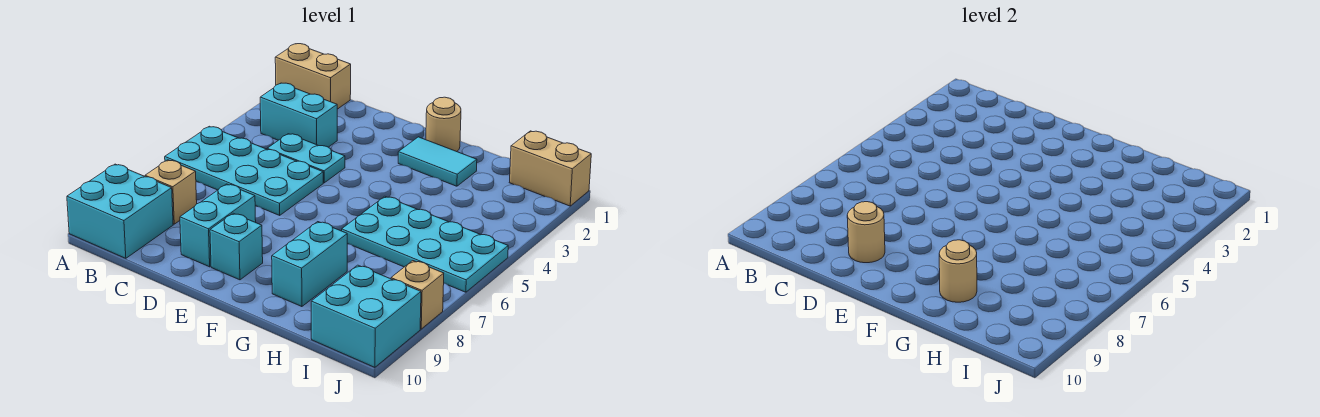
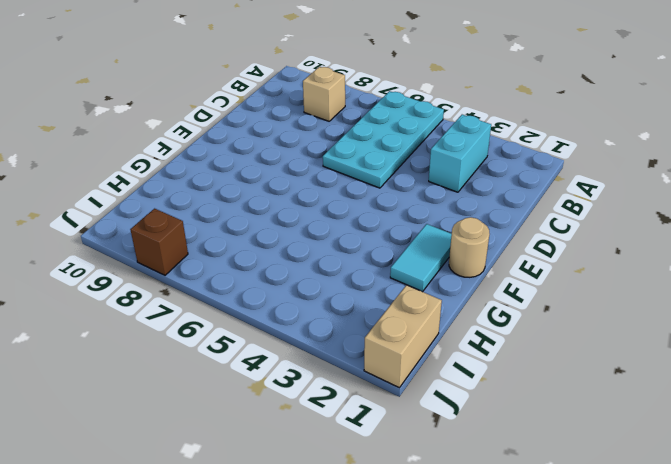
brown 1x1 brick [130,209,188,275] -> tan 1x1 brick [391,261,444,329]
none -> tan 1x2 brick [275,44,351,109]
none -> cyan 2x2 brick [67,164,173,258]
none -> cyan 1x2 plate [267,134,345,183]

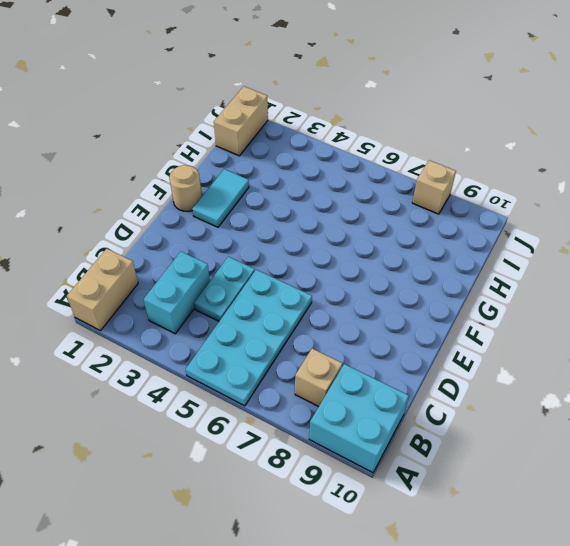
none -> cyan 1x2 brick [180,184,256,267]
none -> cyan 1x1 brick [210,213,263,280]
none -> cyan 2x4 plate [342,196,508,292]

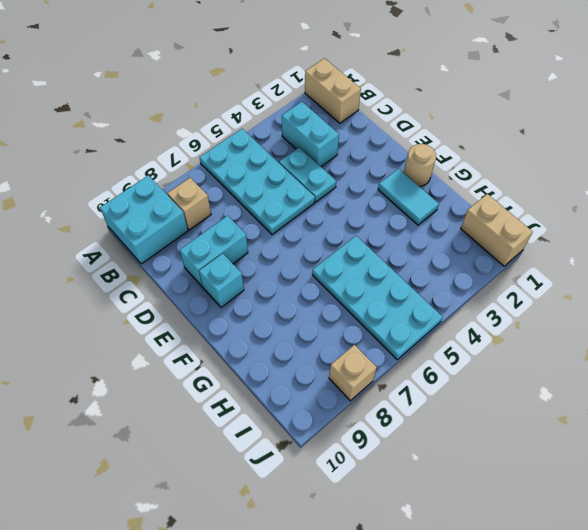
none -> cyan 1x2 brick [272,222,347,307]
none -> cyan 2x2 brick [311,265,421,367]
none -> tan 1x1 round brick [847,202,885,263]

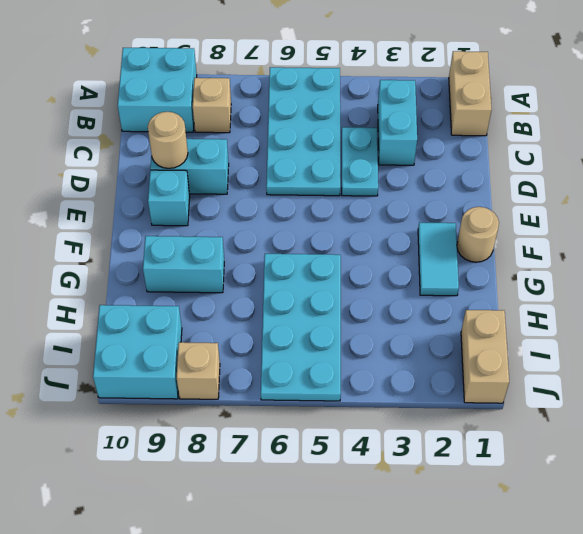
none -> tan 1x1 round brick [939,240,977,302]

